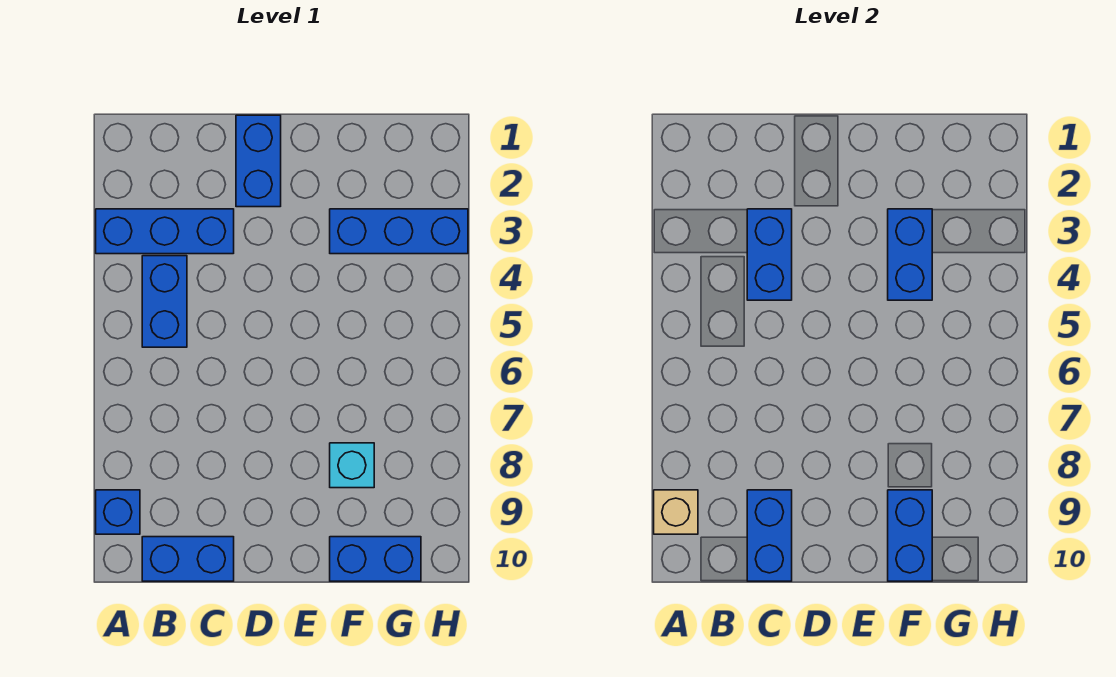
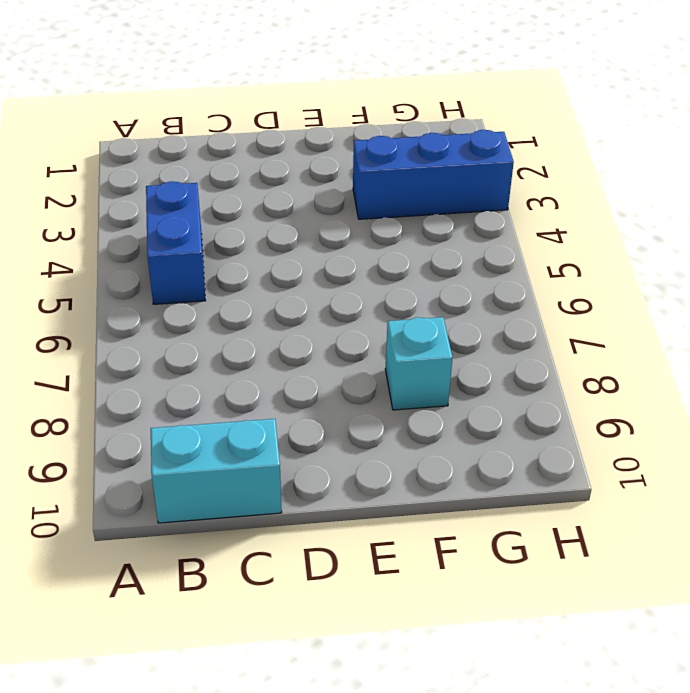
cyan 1x2 brick [151,419,282,523] -> blue 1x2 brick [142,537,234,581]
none -> blue 1x3 brick [96,209,234,254]
none -> blue 1x1 brick [96,490,140,534]
none -> blue 1x2 brick [236,115,281,207]

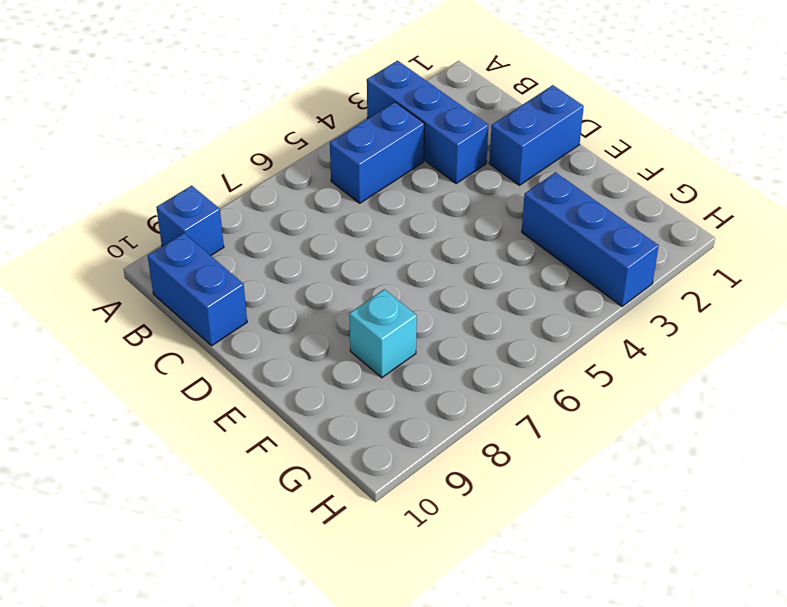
none -> blue 1x2 brick [330,537,421,581]
none -> tan 1x1 brick [654,490,698,534]
none -> blue 1x2 brick [747,209,792,300]

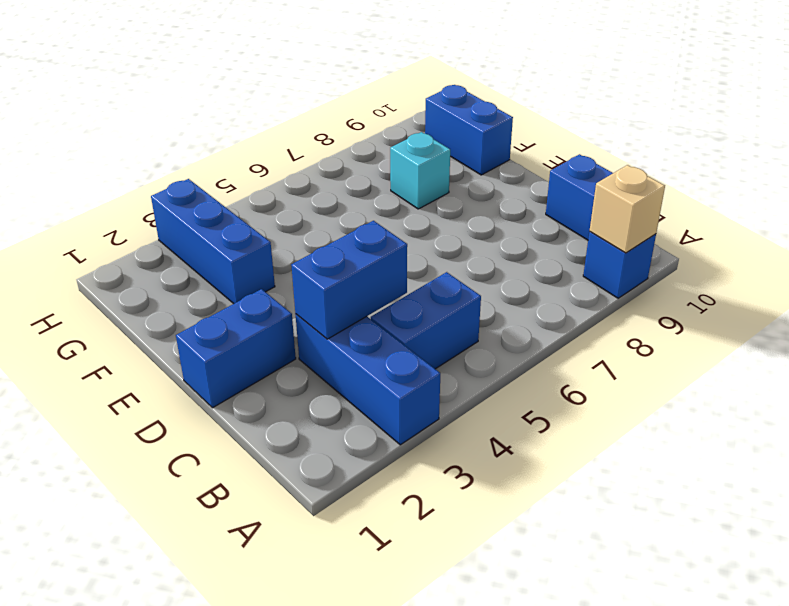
none -> blue 1x2 brick [747,490,792,581]
none -> blue 1x2 brick [888,209,932,300]
none -> blue 1x2 brick [888,490,932,581]

